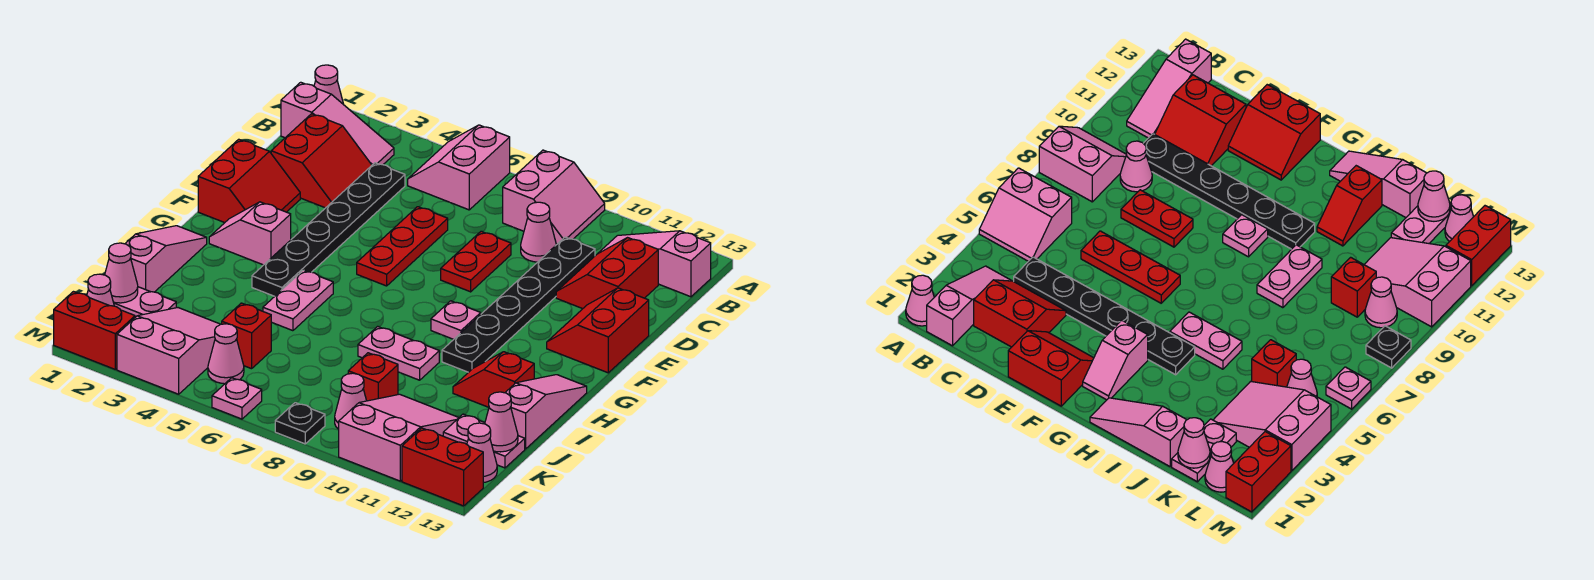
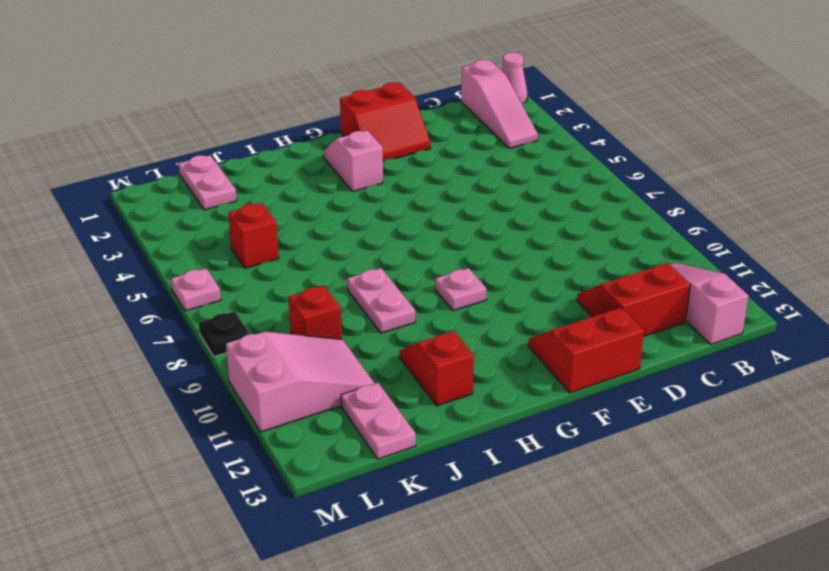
none -> pink 2x2 slope [408,125,510,210]
none -> pink 2x2 slope [503,150,605,244]
none -> red 2x2 slope [271,114,372,208]
none -> black 1x6 plate [252,163,405,296]

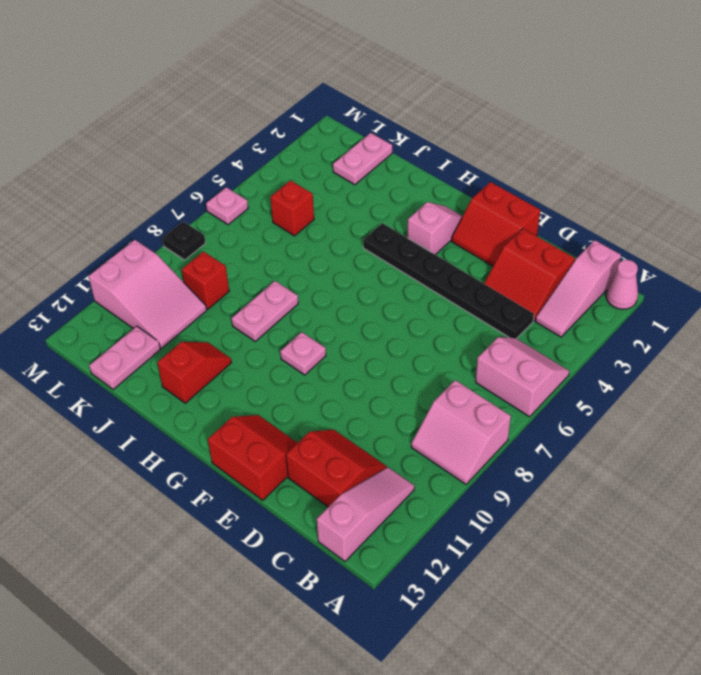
none -> pink 1x1 cone [521,202,557,262]
none -> black 1x6 plate [442,237,595,372]
none -> red 1x3 plate [357,207,448,286]
none -> red 1x2 plate [441,231,511,292]

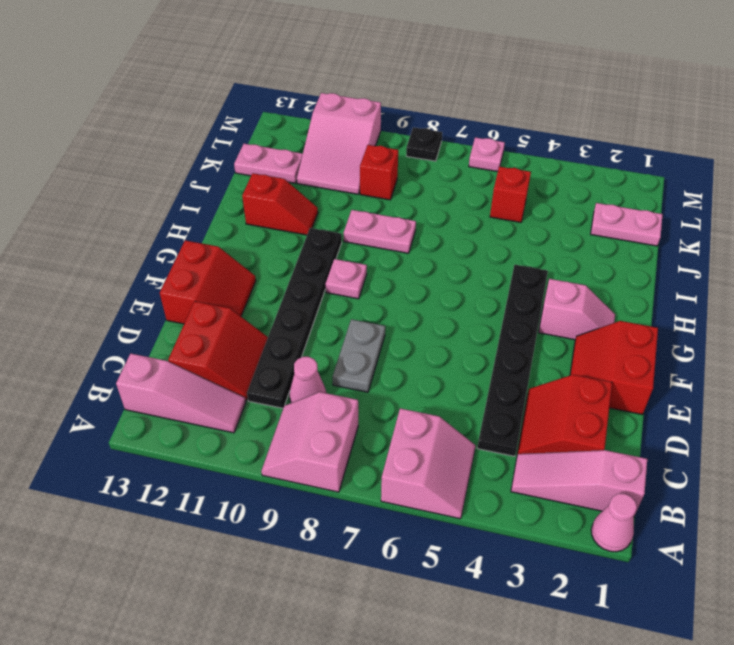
grey 1x2 plate [333,319,385,392] -> red 1x2 plate [441,231,511,292]
none -> red 1x3 plate [357,207,448,286]
none -> pink 1x3 slope [125,226,207,292]
none -> pink 1x2 plate [263,270,333,331]
none -> pink 1x3 slope [505,375,587,449]

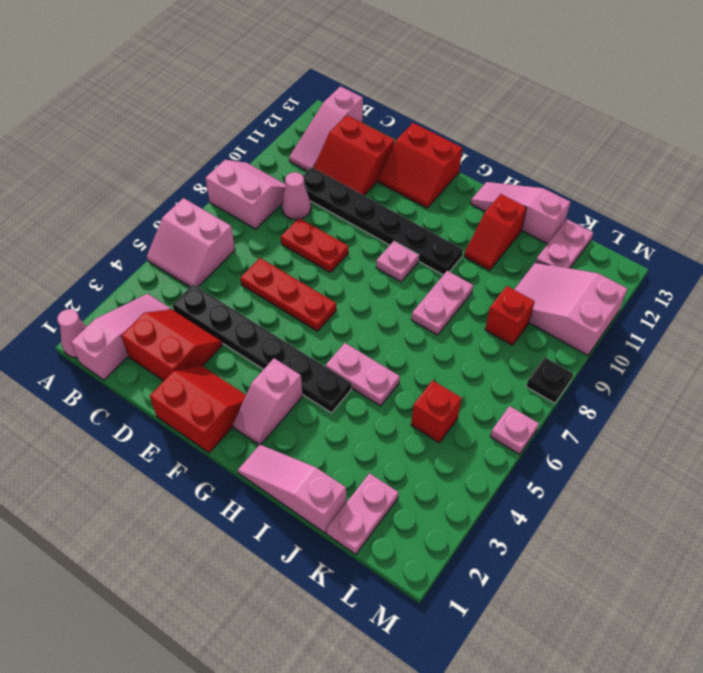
none -> pink 2x3 slope [117,308,221,394]
none -> pink 1x1 cone [87,274,114,306]
none -> pink 1x1 cone [208,324,244,384]
none -> pink 1x1 cone [335,373,366,429]

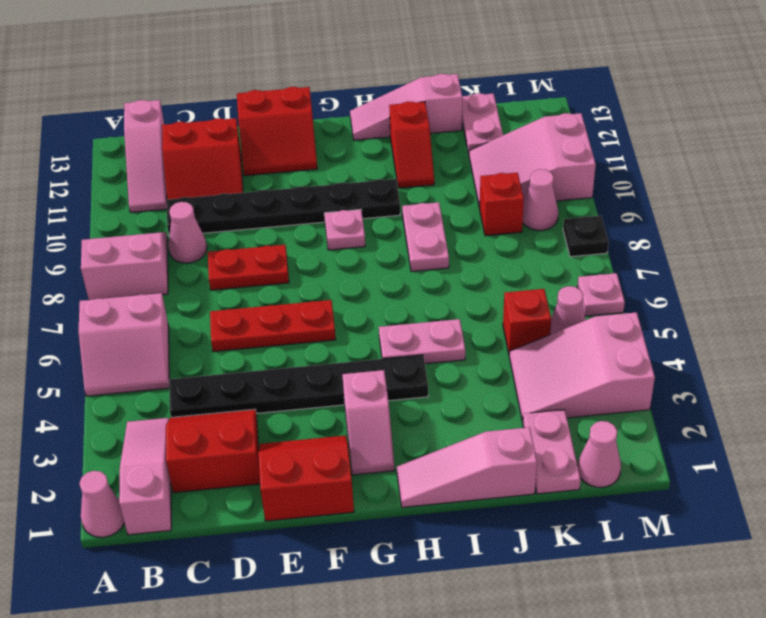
none -> pink 1x1 cone [467,423,497,483]
none -> red 1x2 brick [54,292,135,369]
none -> red 1x2 brick [402,428,483,506]
none -> pink 1x1 cone [105,243,138,303]

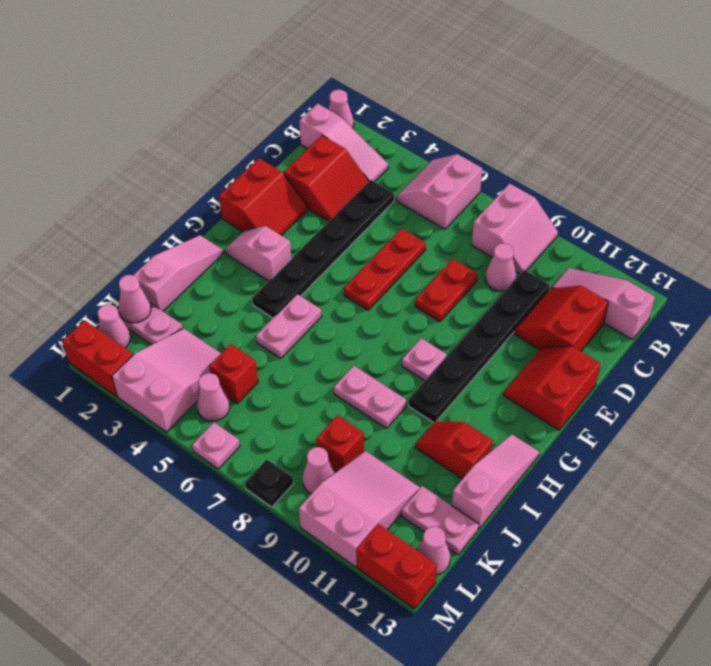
none -> pink 1x1 cone [485,392,518,452]

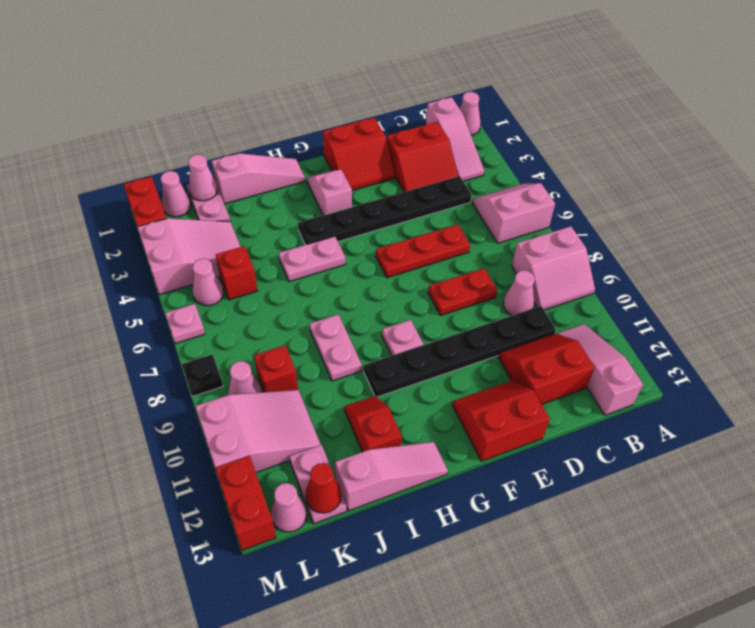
red 1x1 cone [306,463,341,513] -> pink 1x1 cone [485,392,518,452]

